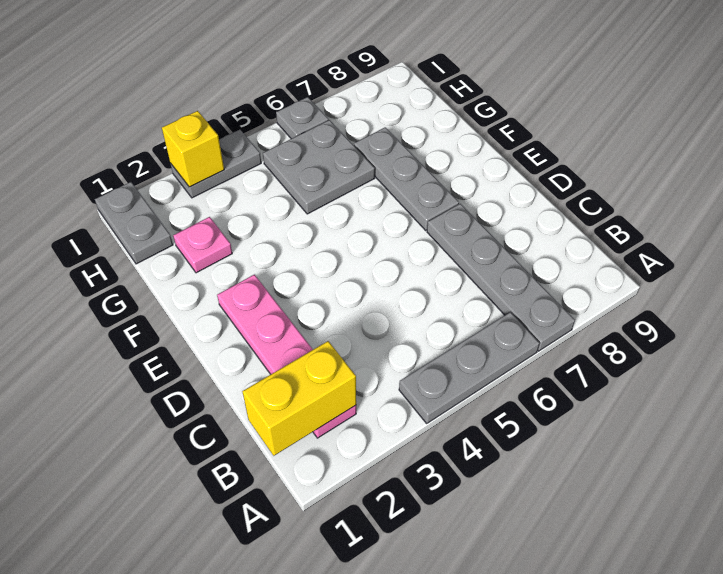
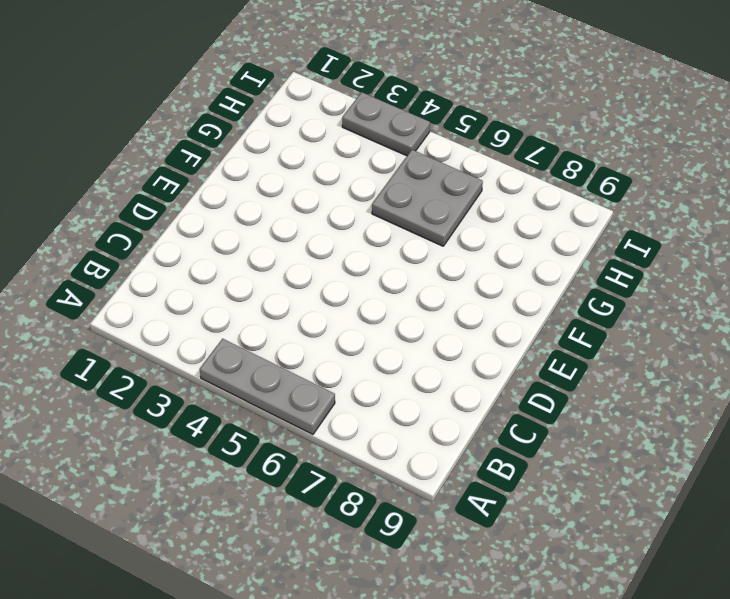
none -> grey 1x4 plate [427,204,575,351]
none -> pink 1x4 plate [217,275,356,438]

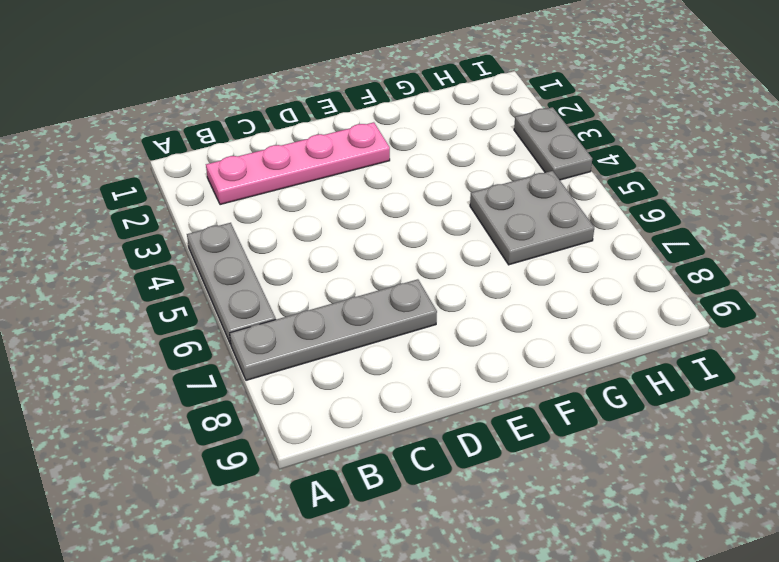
none -> grey 1x3 plate [354,127,459,230]
none -> pink 1x1 plate [173,217,232,273]

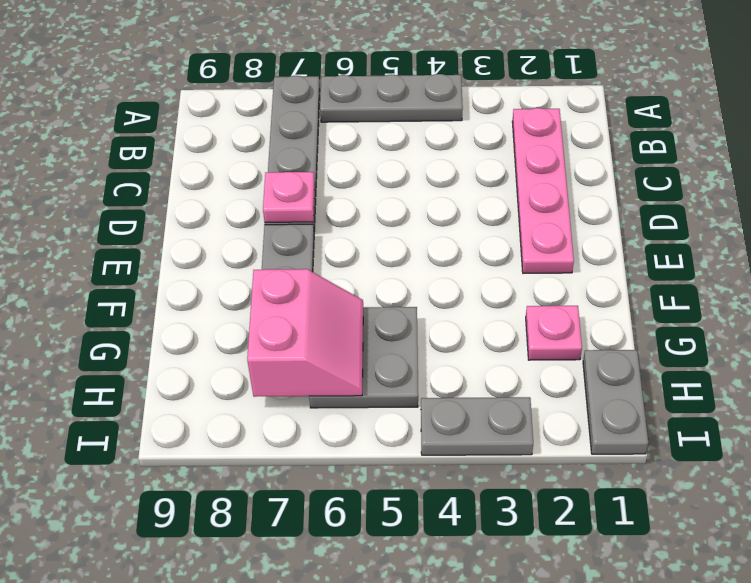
pink 1x1 plate [263,172,315,222] -> none
pink 2x2 slope [247,269,363,397] -> none
none -> grey 1x1 plate [276,97,328,139]
none -> yellow 1x2 brick [242,341,356,456]

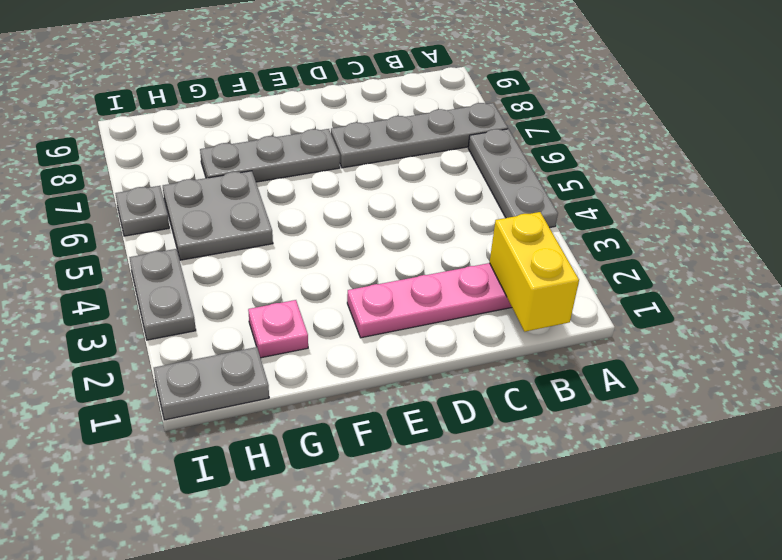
none -> yellow 1x1 brick [162,111,224,187]

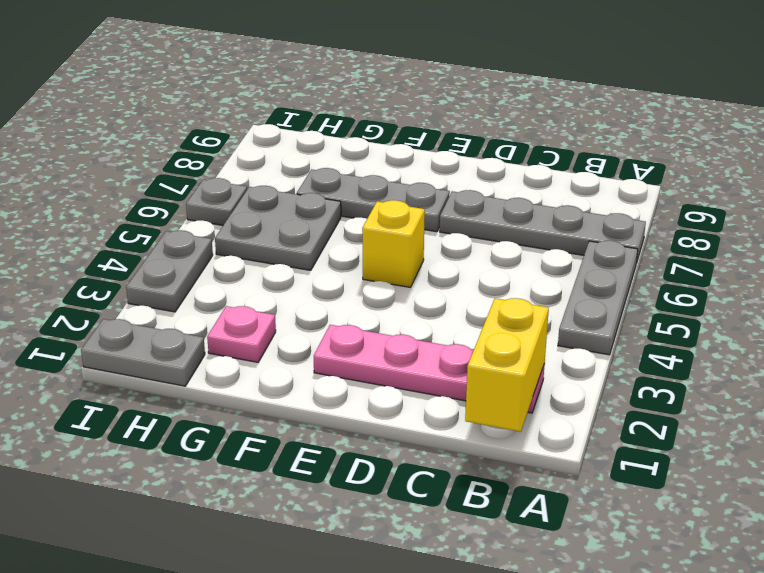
yellow 1x1 brick [362,200,425,287] -> yellow 1x1 brick moved to [162,111,224,187]

